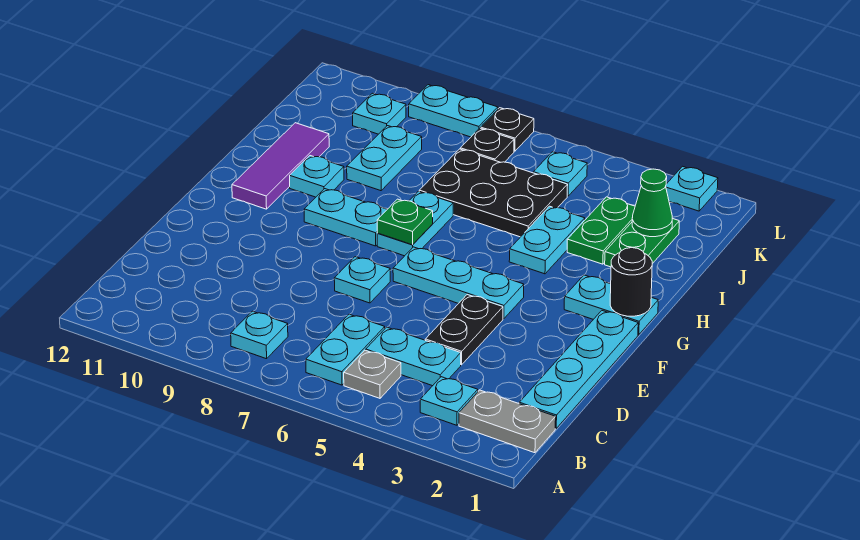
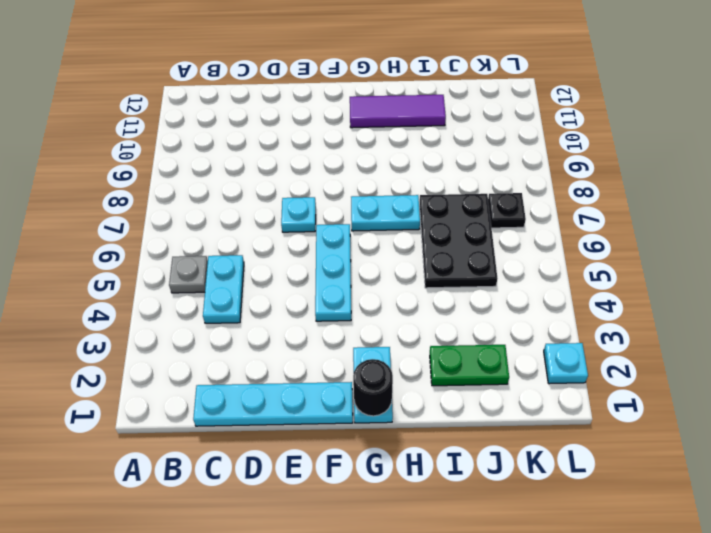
none -> grey 1x2 plate [459,390,556,453]
none -> cyan 1x1 plate [420,377,478,425]
none -> cyan 1x2 plate [306,314,385,385]

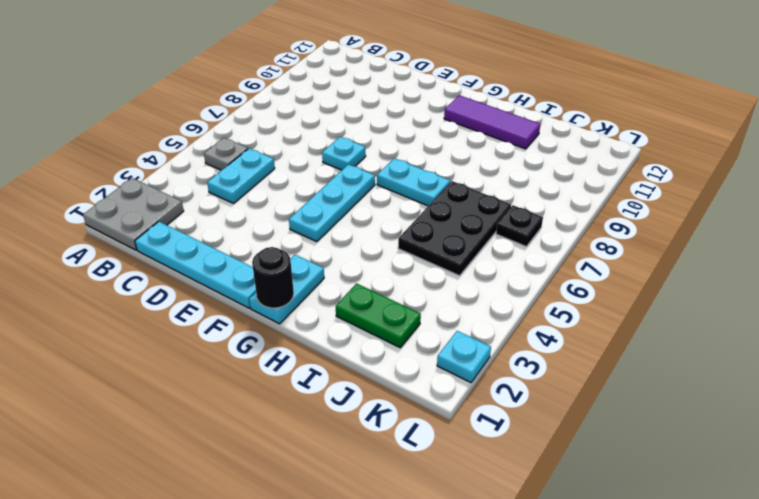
grey 2x2 plate [83,178,184,250] -> grey 1x2 plate [459,390,556,453]
none -> cyan 1x1 plate [420,377,478,425]
none -> cyan 1x2 plate [306,314,385,385]
none -> cyan 1x1 plate [231,311,288,359]

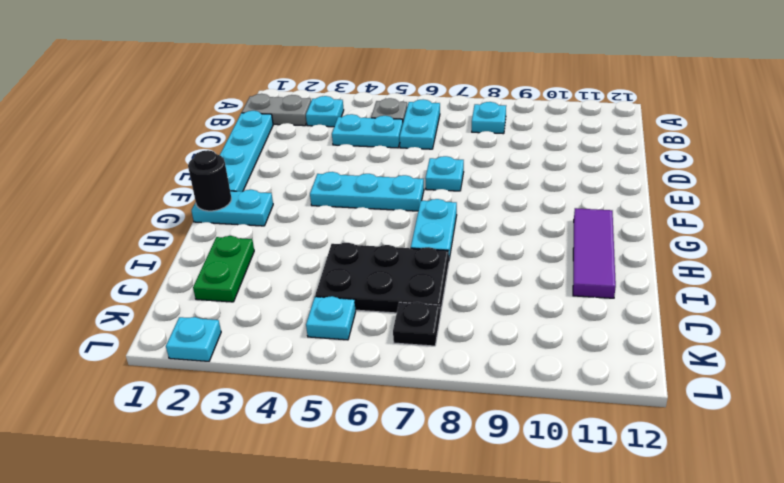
none -> black 1x2 plate [425,295,503,365]
none -> cyan 1x2 plate [304,189,387,246]
none -> cyan 1x2 plate [509,206,585,274]

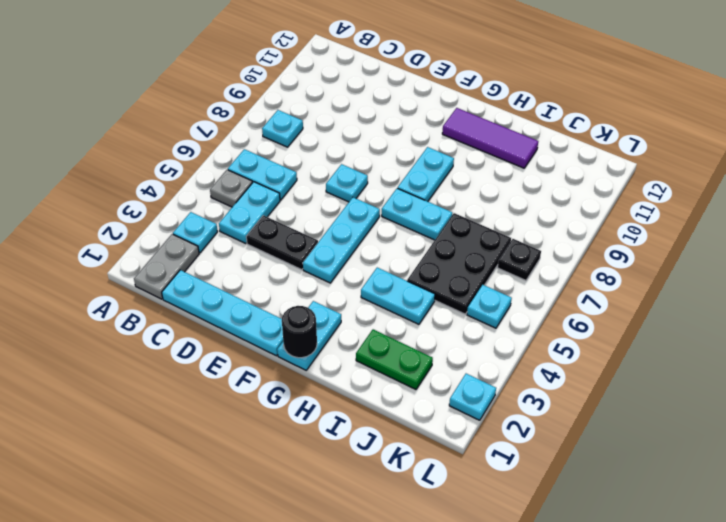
none -> cyan 1x1 plate [290,156,344,197]
none -> green 1x2 plate [567,197,635,264]
none -> cyan 1x2 plate [347,126,422,191]

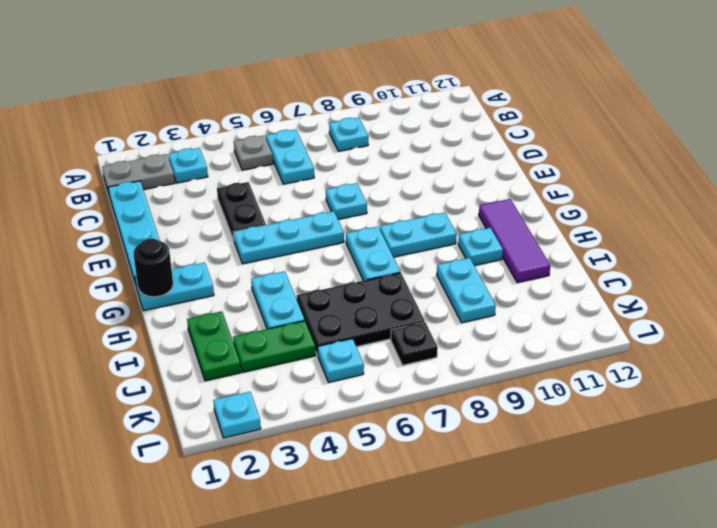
green 1x2 plate [233,321,316,372] -> green 1x2 plate turned to [567,197,635,264]
none -> cyan 1x2 plate [366,327,461,386]
none -> cyan 1x1 plate [353,93,406,134]
none -> black 1x1 plate [481,108,534,151]

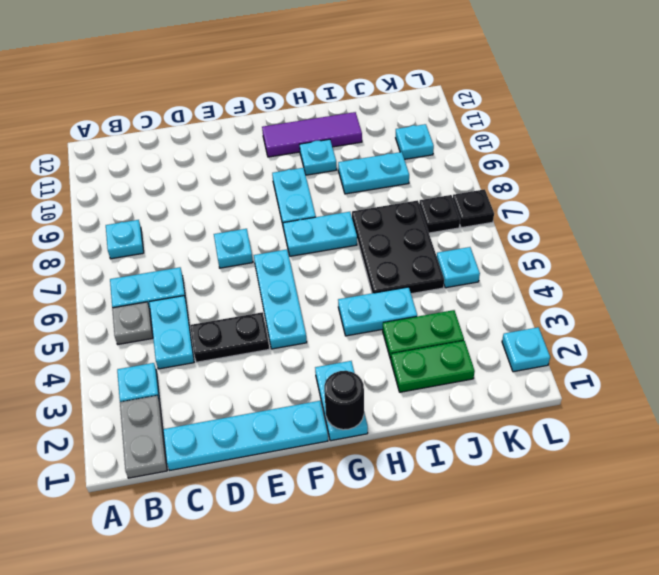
none -> cyan 1x2 plate [409,85,498,137]
none -> green 1x1 plate [377,199,433,245]
none -> green 1x1 cone [632,169,672,237]

